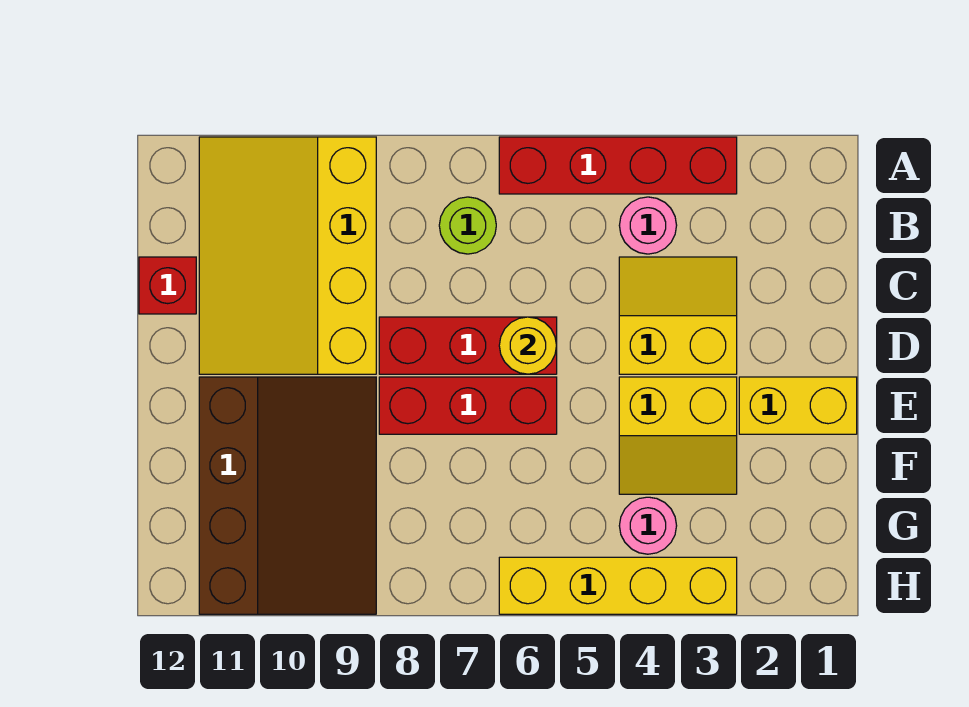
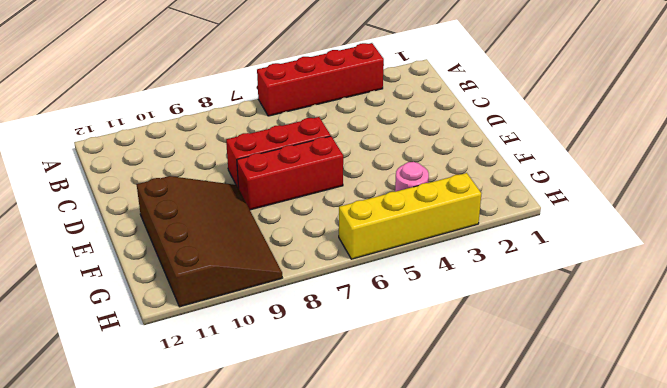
none -> yellow 3x4 slope [199,137,376,374]
none -> pink 1x1 round brick [619,197,677,254]
none -> lime 1x1 round brick [439,197,496,254]

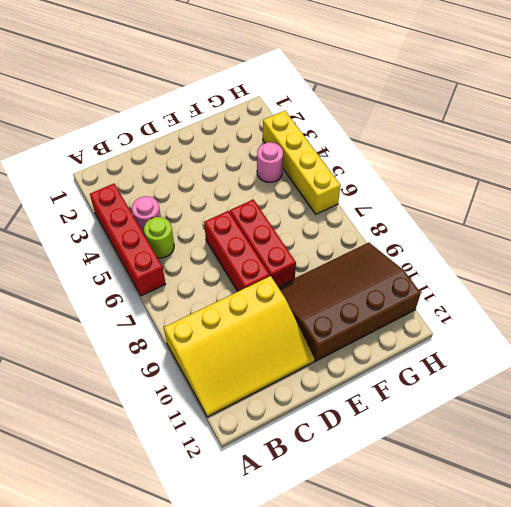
lime 1x1 round brick [144,217,174,258] -> lime 1x1 round brick moved to [439,197,496,254]
none -> yellow 2x2 slope [619,257,737,374]
none -> red 1x1 brick [139,257,196,314]
none -> yellow 1x2 brick [739,377,857,434]

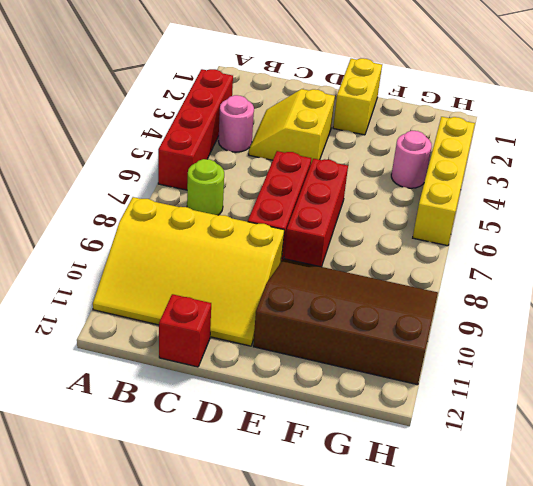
none -> yellow 2x2 slope [619,377,737,494]
none -> yellow 1x1 round brick [499,317,556,374]

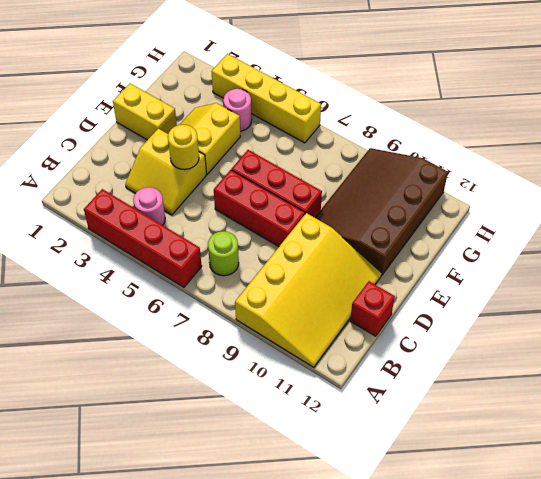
yellow 1x1 round brick [168,125,199,170] -> yellow 1x1 round brick moved to [499,317,556,374]
yellow 2x2 slope [180,103,240,174] -> yellow 2x2 slope turned to [619,377,737,494]

